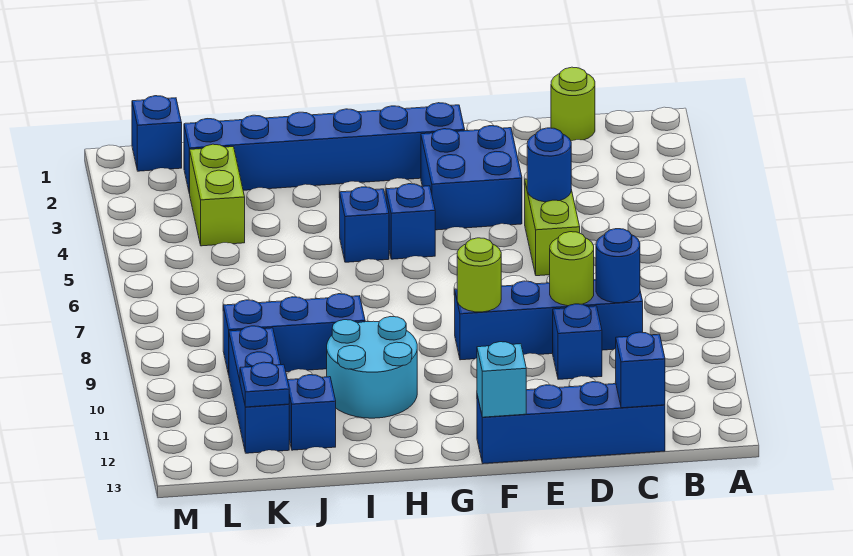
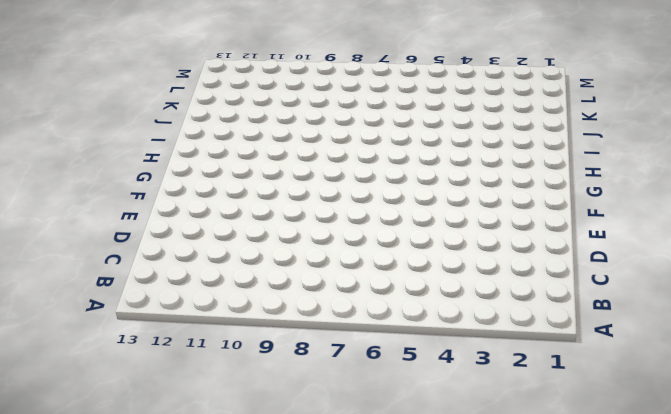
none -> lime 1x1 round brick [551,67,595,141]
none -> blue 1x4 brick [455,280,643,360]
none -> blue 1x4 brick [477,382,665,464]

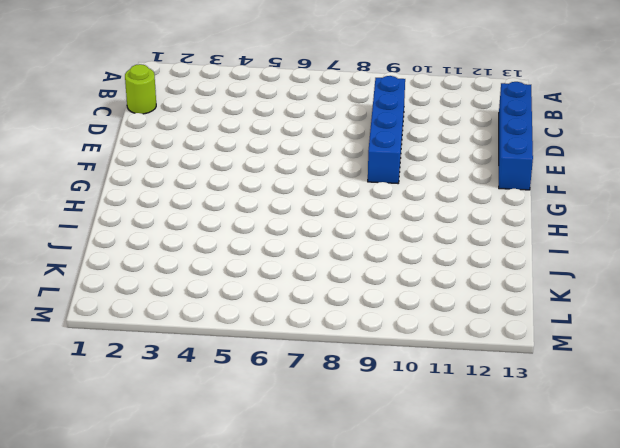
none -> lime 1x2 brick [525,179,580,276]
none -> blue 1x1 brick [553,304,602,379]
none -> blue 2x2 brick [421,126,522,230]

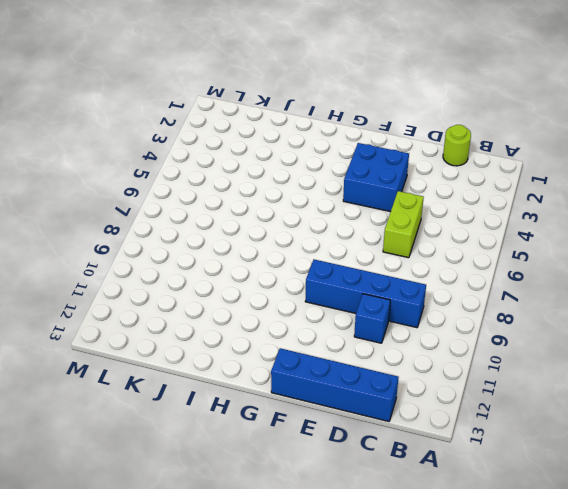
none -> blue 1x6 brick [184,103,465,194]
none -> blue 1x1 brick [386,184,435,259]
none -> blue 1x1 brick [340,187,389,262]

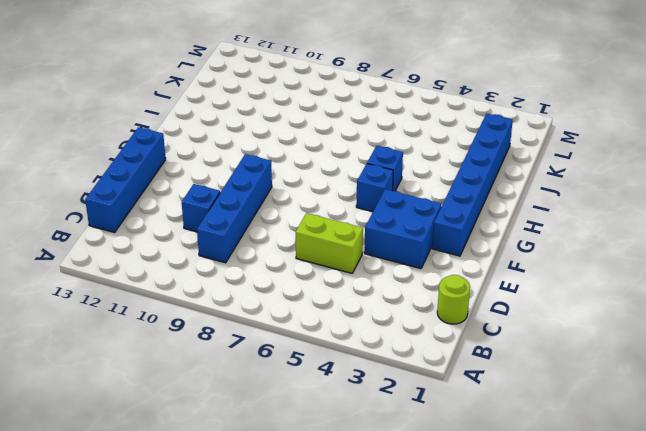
none -> cyan 2x2 round brick [327,317,417,418]
none -> blue 1x3 brick [223,294,365,375]
none -> blue 1x1 brick [288,375,336,450]

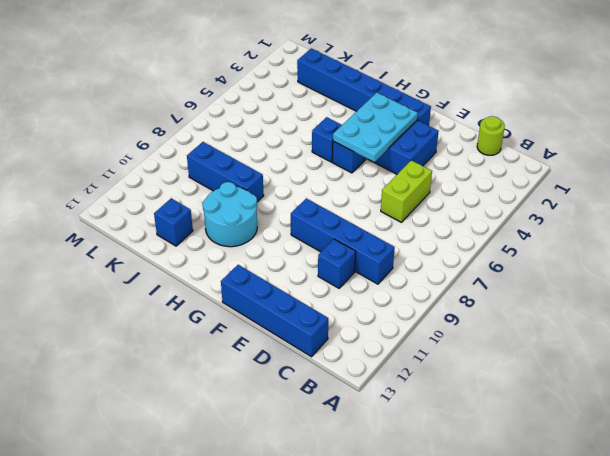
cyan 2x3 plate [333,93,418,162] -> none
none -> lime 1x2 brick [190,144,245,246]
none -> blue 1x3 brick [229,326,289,453]
none -> blue 1x1 brick [132,96,182,171]

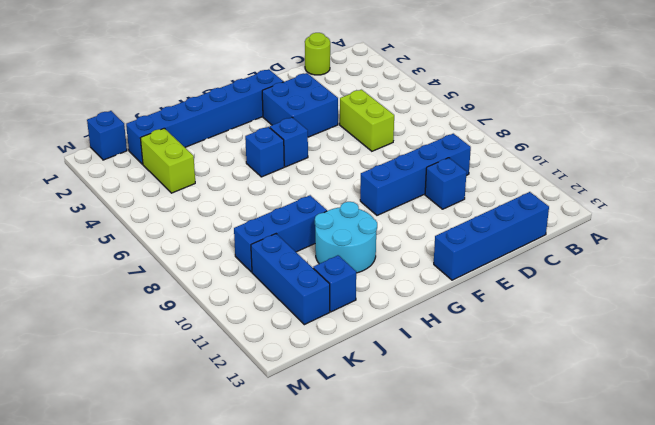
none -> blue 1x1 round brick [596,229,640,303]
none -> blue 1x1 brick [616,332,665,408]
none -> blue 1x1 round brick [527,128,571,202]

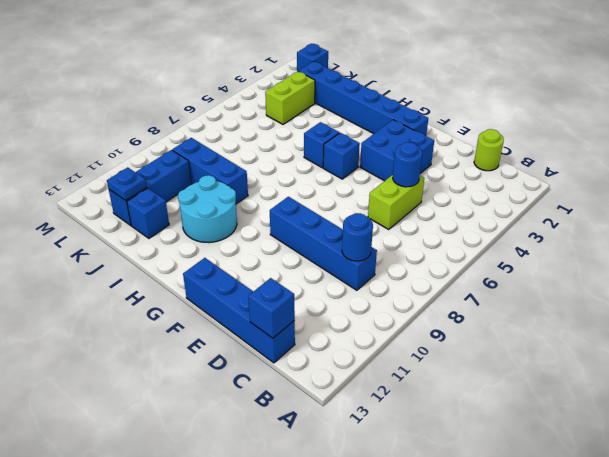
none -> blue 1x1 brick [553,304,602,379]
none -> lime 1x1 round brick [550,232,594,306]
none -> lime 1x1 round brick [457,238,501,312]

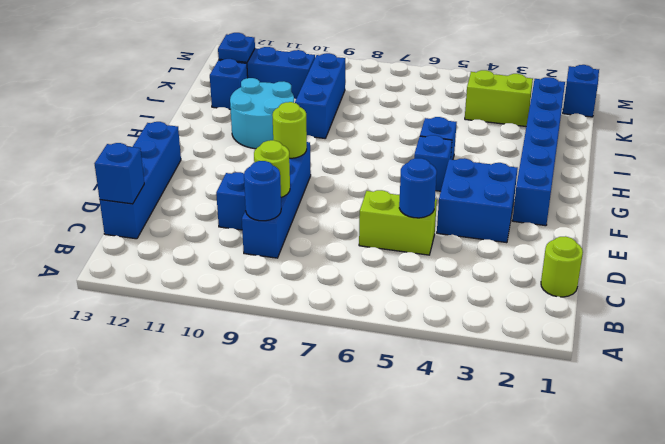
none -> cyan 1x1 brick [477,342,526,417]

